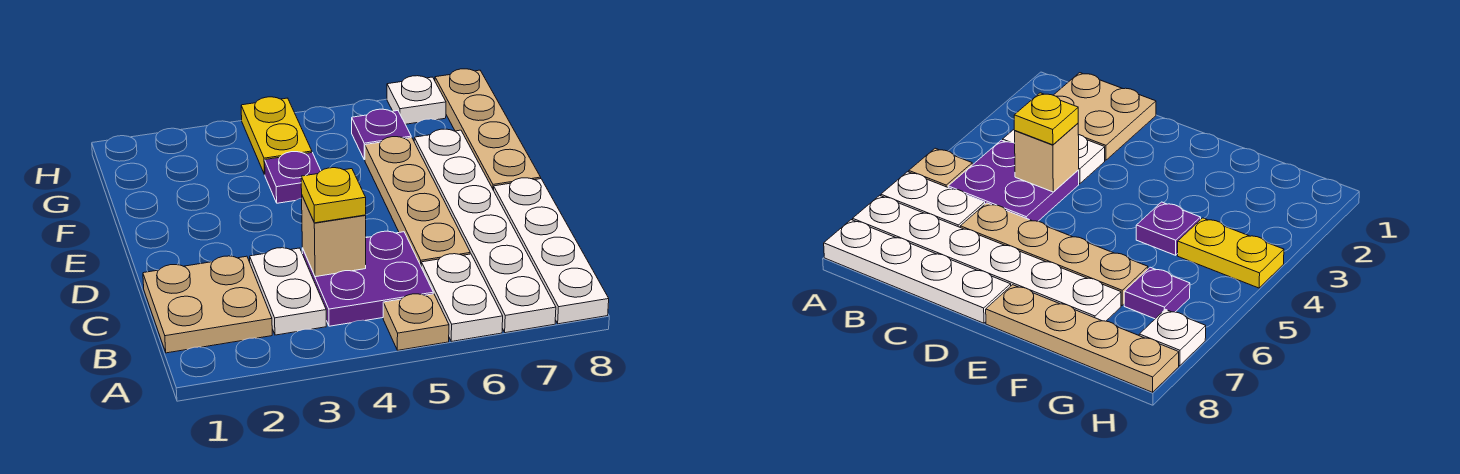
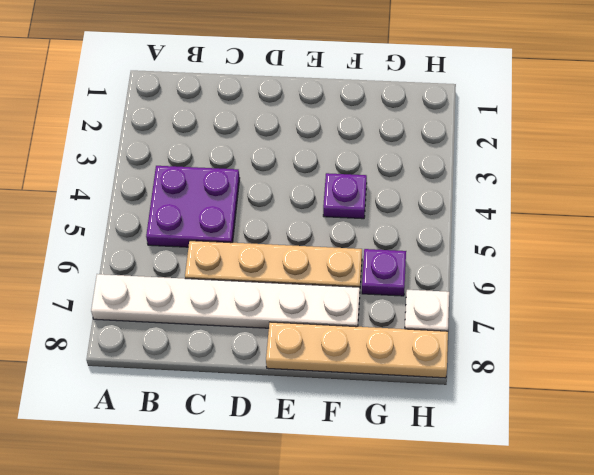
none -> tan 1x1 plate [383,294,449,350]
none -> white 1x2 plate [421,254,503,342]
none -> white 1x4 plate [494,178,609,324]

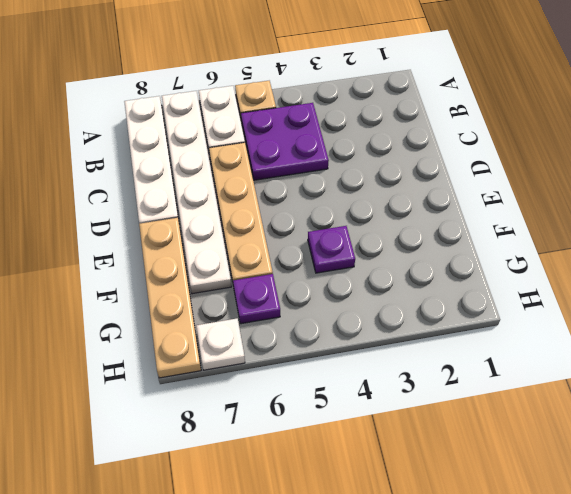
none -> tan 2x2 plate [143,256,272,353]
none -> white 1x2 plate [250,248,326,335]
none -> yellow 1x2 plate [241,97,312,175]

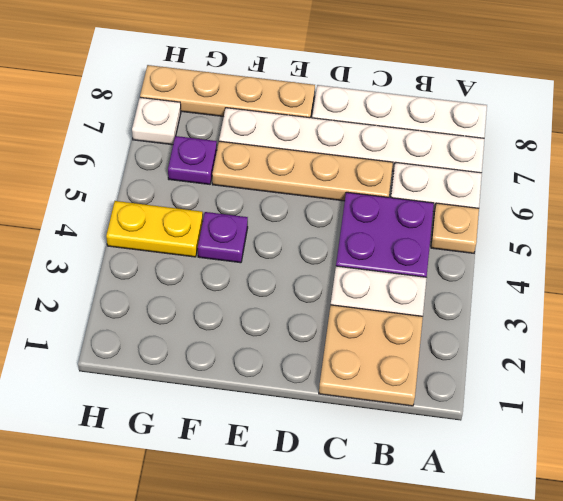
none -> tan 1x1 brick [302,196,366,277]
none -> yellow 1x1 plate [301,168,366,223]

